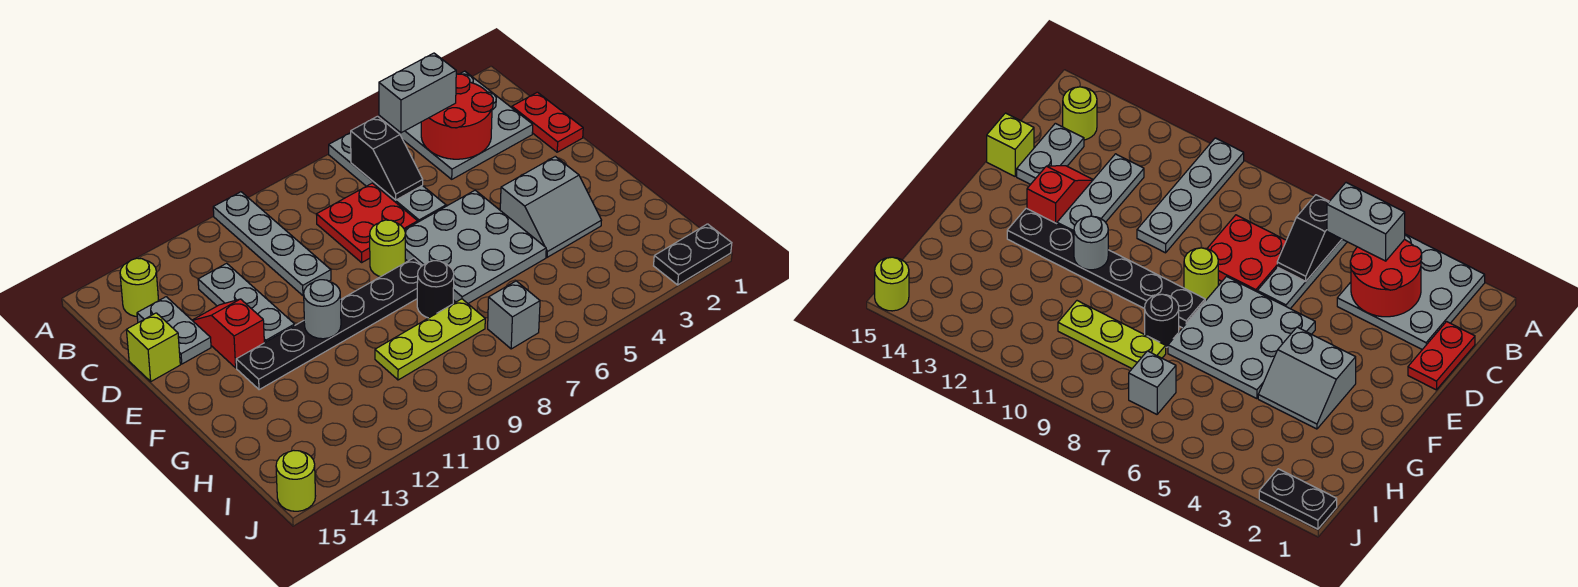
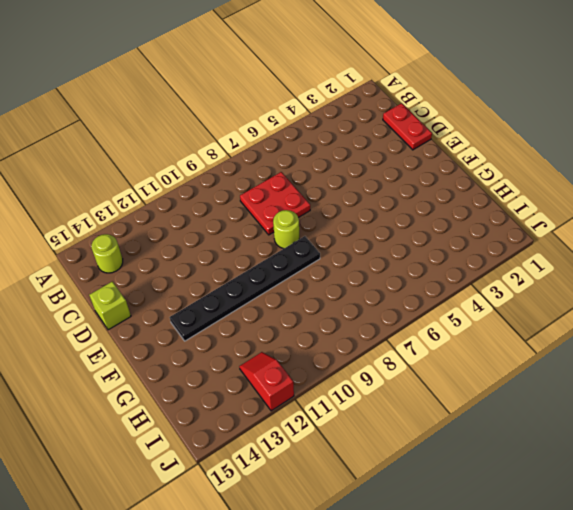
red 1x2 slope [239,352,294,411] -> red 1x2 slope moved to [192,299,264,368]
none -> grey 3x3 plate [384,71,533,179]
none -> grey 1x4 plate [329,133,446,222]
none -> grey 1x4 plate [213,192,331,296]

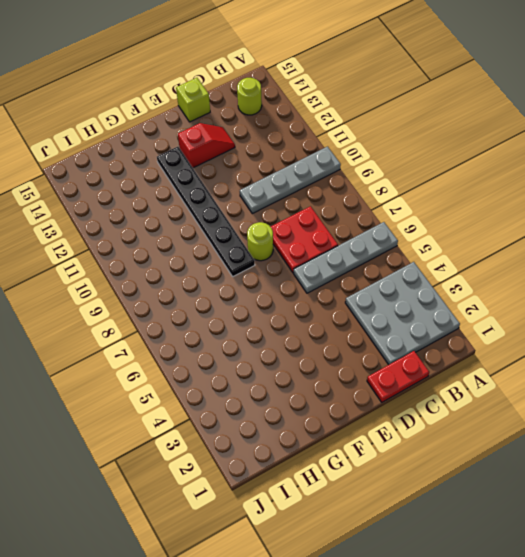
none -> grey 1x3 plate [198,263,295,343]
none -> grey 1x2 plate [137,297,211,364]
none -> grey 3x3 plate [405,190,546,303]

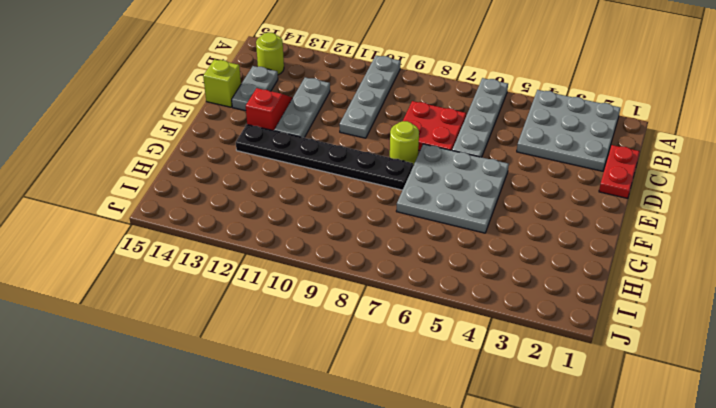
none -> grey 2x2 slope [500,156,601,257]
none -> black 1x1 round brick [417,261,454,318]
none -> lime 1x3 plate [375,299,485,380]

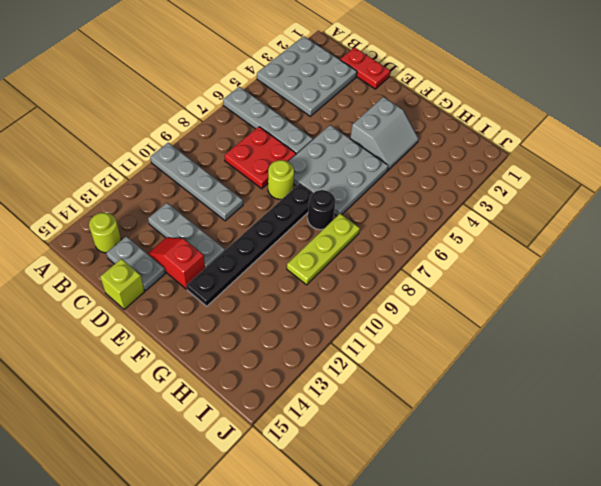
none -> grey 1x1 brick [488,281,540,349]
none -> black 1x2 plate [654,224,732,285]
none -> lime 1x1 round brick [276,450,315,511]

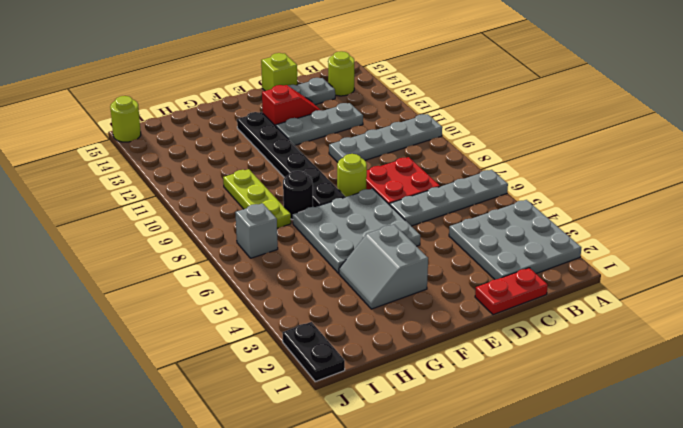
none -> red 2x2 round brick [421,74,493,159]
none -> black 1x2 slope [351,116,423,200]
none -> grey 1x1 round brick [304,280,341,339]

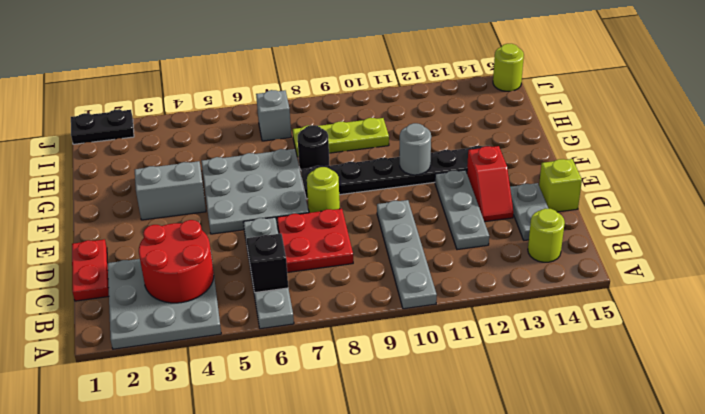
none -> grey 1x2 brick [379,53,456,133]

